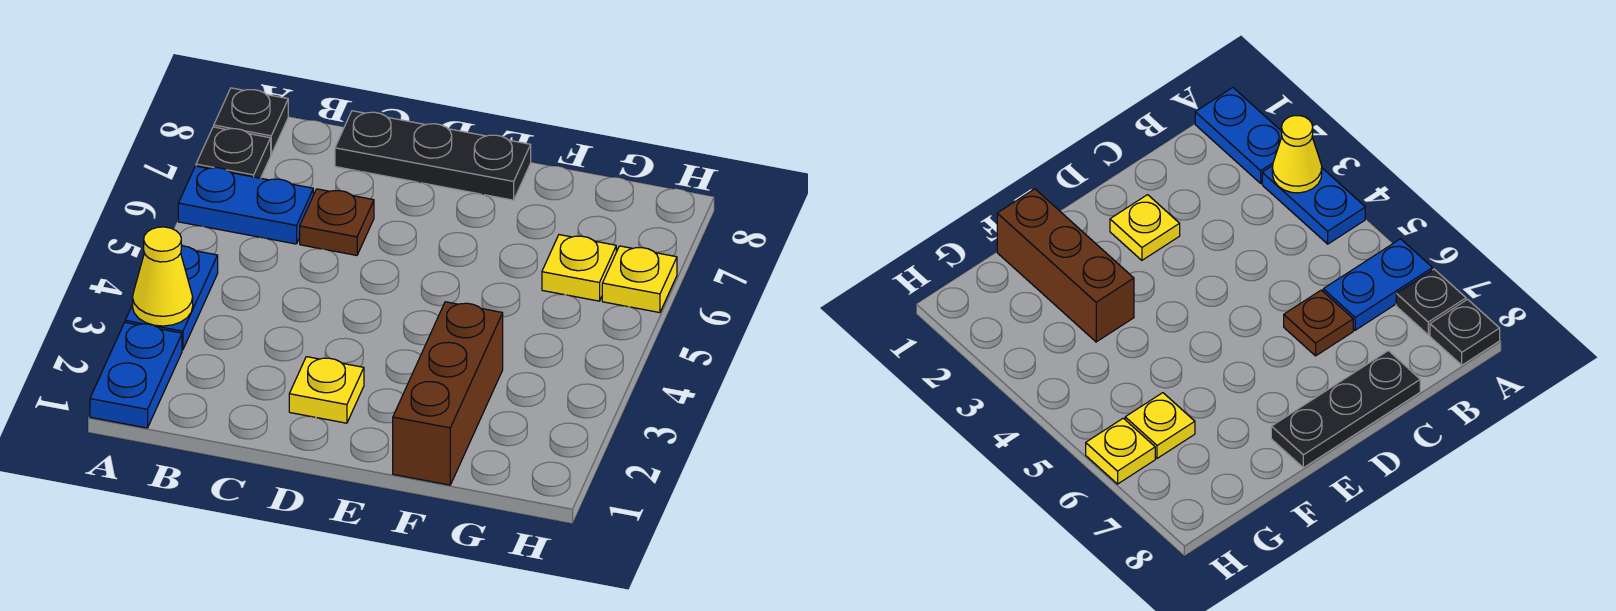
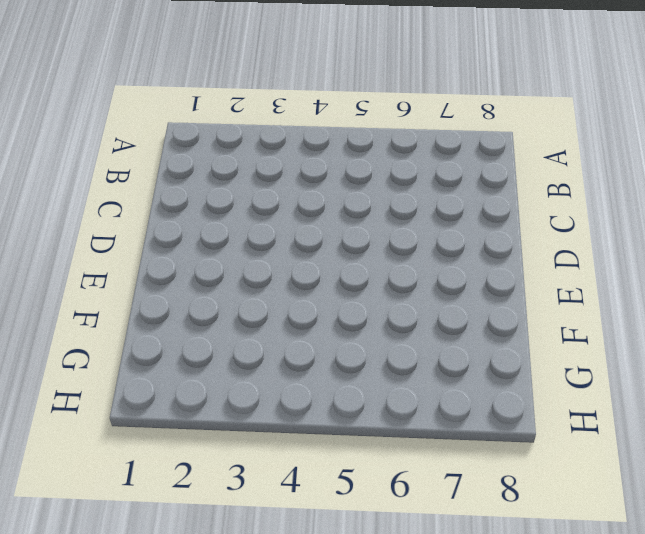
none -> blue 1x2 plate [90,322,182,428]
none -> blue 1x2 plate [125,246,218,350]
none -> blue 1x2 plate [178,166,313,244]

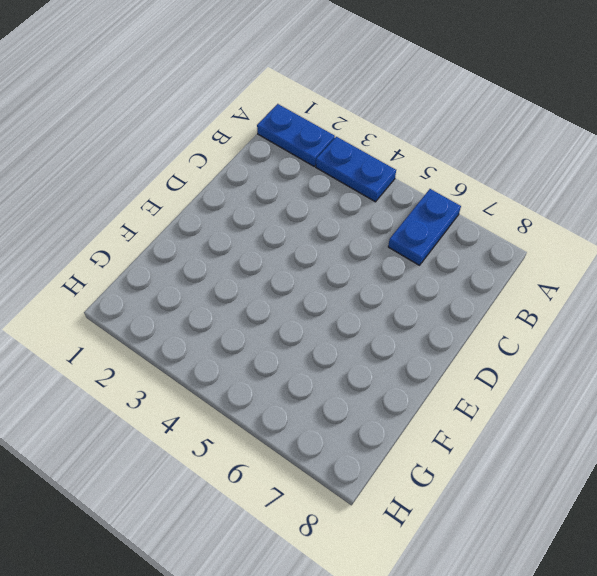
none -> black 1x1 plate [196,127,271,178]
none -> black 1x1 plate [214,88,288,154]
none -> brown 1x1 plate [300,189,374,255]

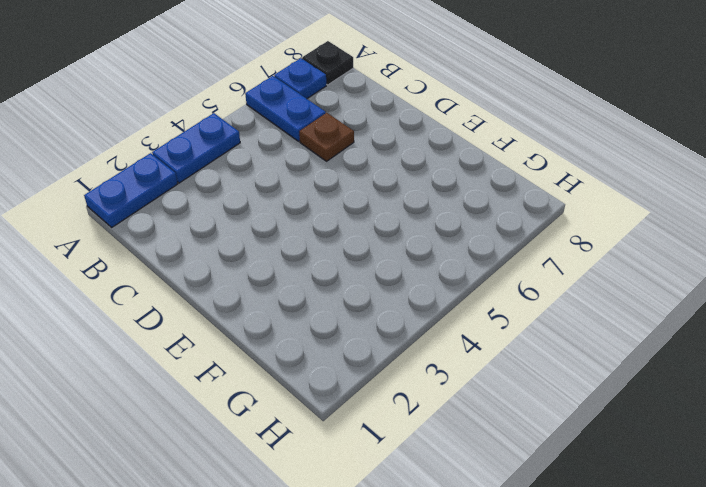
blue 1x1 plate [274,58,326,99] -> black 1x1 plate [196,127,271,178]
none -> black 1x3 plate [335,111,531,200]
none -> yellow 1x1 plate [289,357,364,423]
none -> brown 1x3 brick [393,302,503,485]

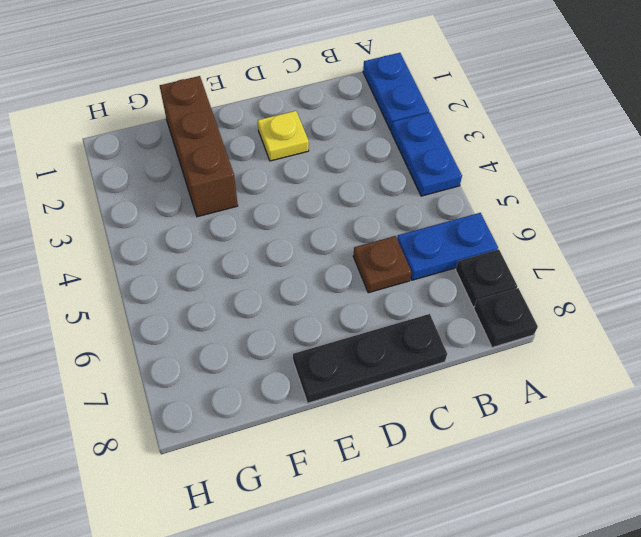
none -> yellow 1x1 plate [542,235,616,301]
none -> yellow 1x1 plate [602,246,677,313]
none -> yellow 1x1 cone [133,227,193,326]

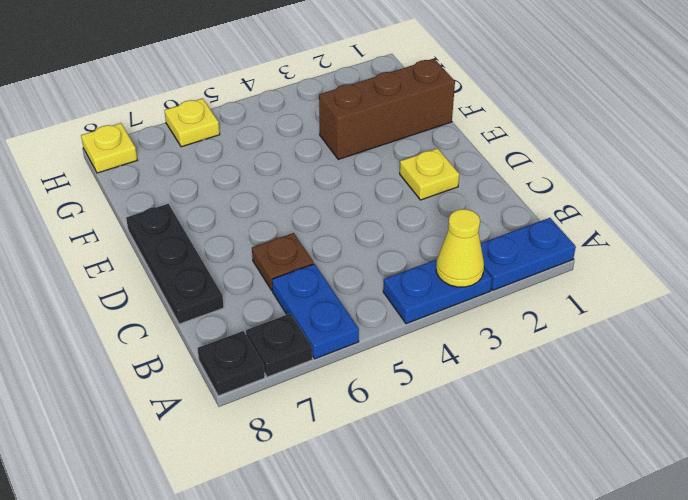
yellow 1x1 plate [81,123,137,173] -> yellow 1x1 plate moved to [542,235,616,301]

